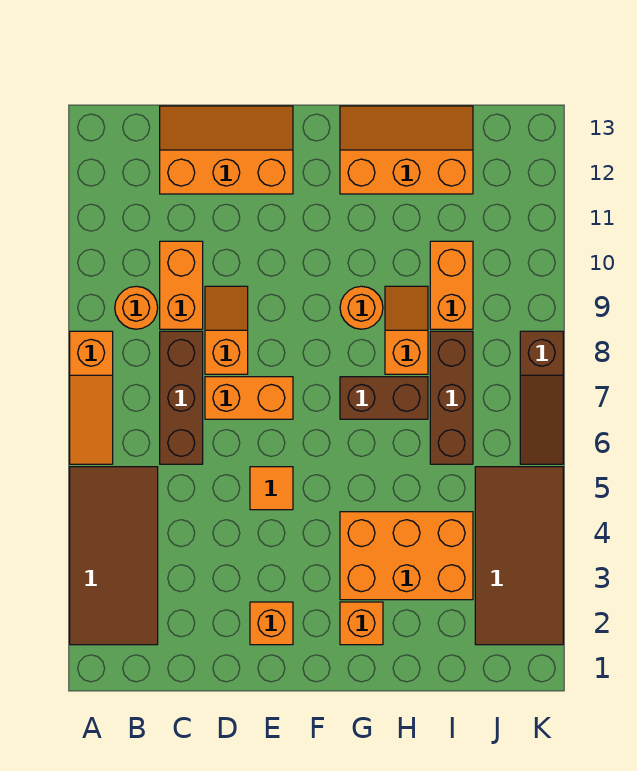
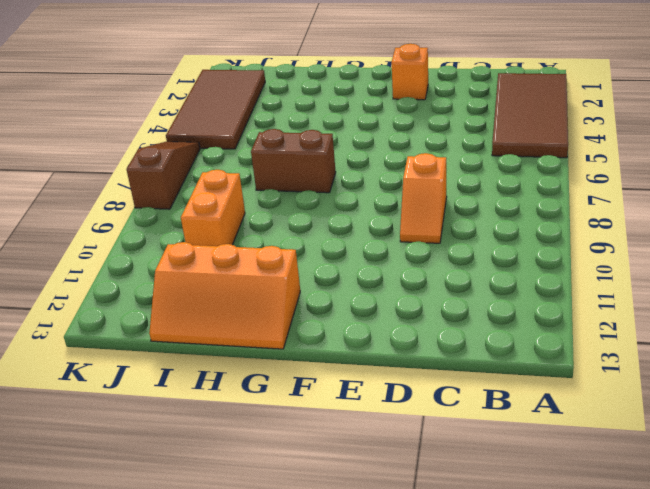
none -> orange 1x3 slope [70,331,113,464]
none -> orange 1x1 round brick [115,286,158,329]
none -> brown 1x3 brick [160,331,203,464]

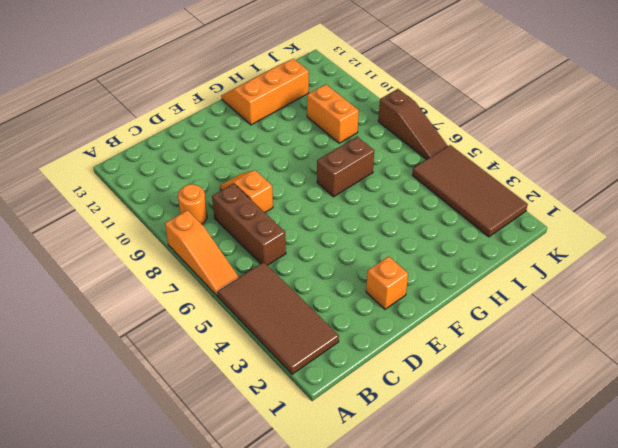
none -> orange 1x2 brick [160,241,203,329]
none -> orange 2x3 slope [160,106,293,194]
none -> orange 1x2 brick [205,377,293,419]

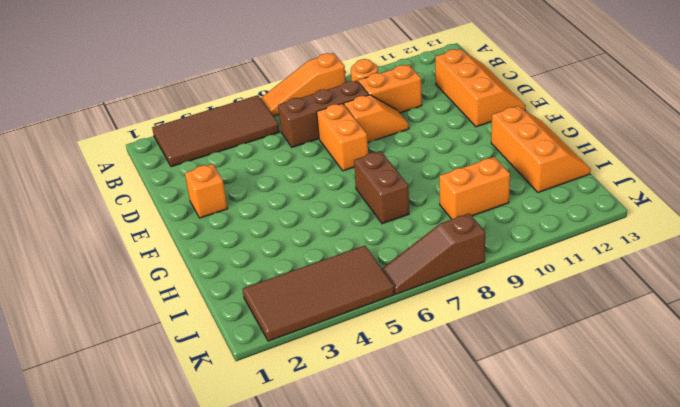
none -> orange 1x1 tile [250,467,293,510]
none -> orange 1x1 brick [340,602,383,645]
none -> orange 2x3 brick [340,512,473,600]

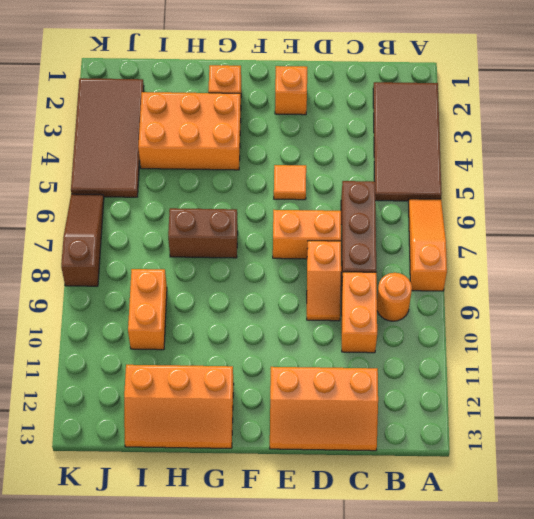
none -> orange 1x1 round brick [340,286,383,329]
none -> orange 1x2 slope [385,286,428,374]
none -> brown 1x3 brick [430,331,473,464]

